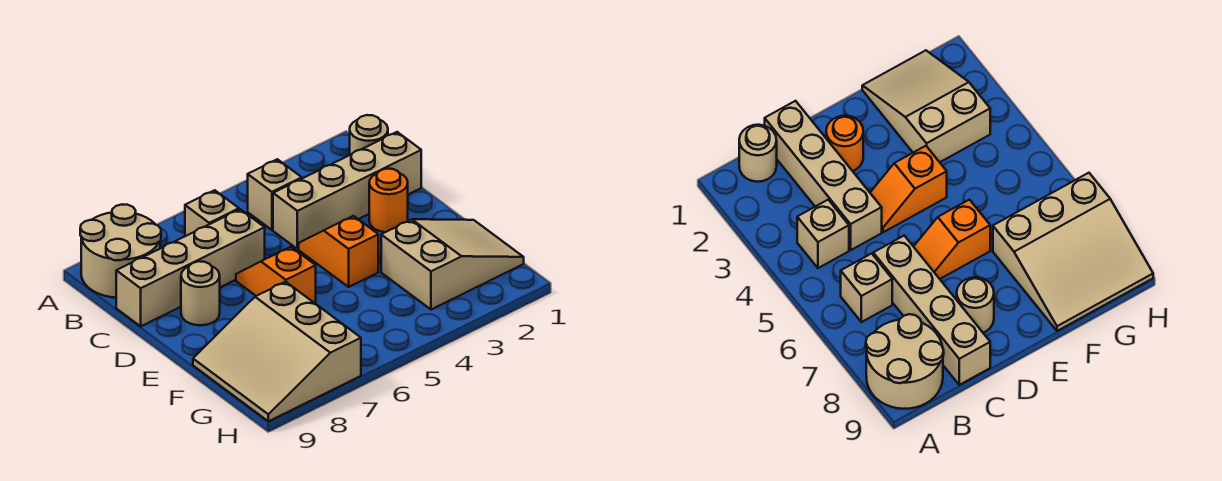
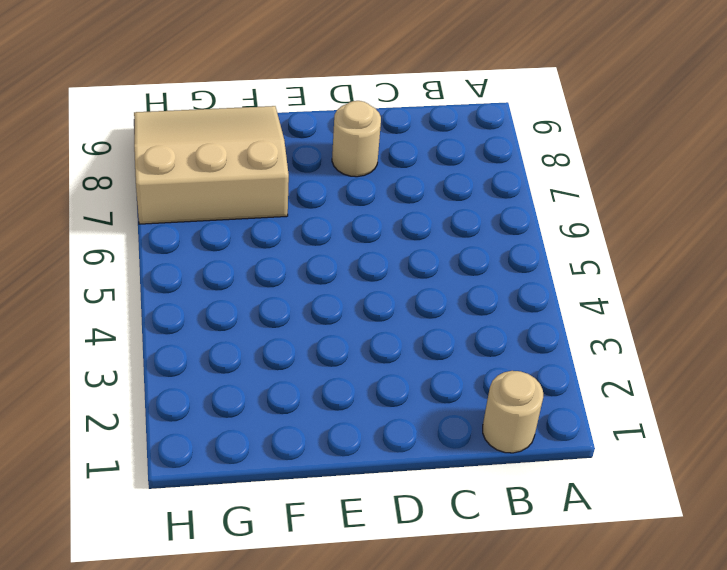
none -> tan 2x2 round brick [80,204,161,298]
none -> tan 1x1 brick [248,159,302,230]
none -> tan 1x1 brick [185,190,239,236]

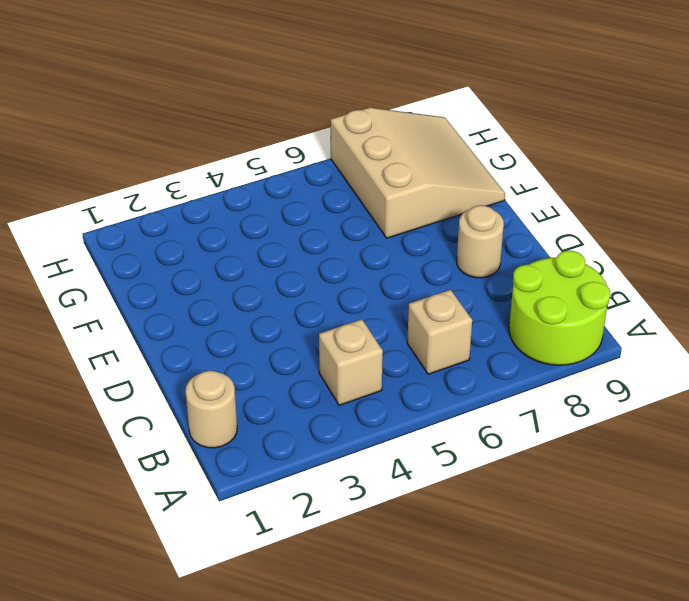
lime 2x2 round brick [509,251,610,365] -> tan 2x2 round brick [80,204,161,298]
none -> tan 1x4 brick [273,132,421,249]
none -> tan 1x4 brick [116,209,265,326]
none -> orange 1x1 round brick [369,169,408,232]

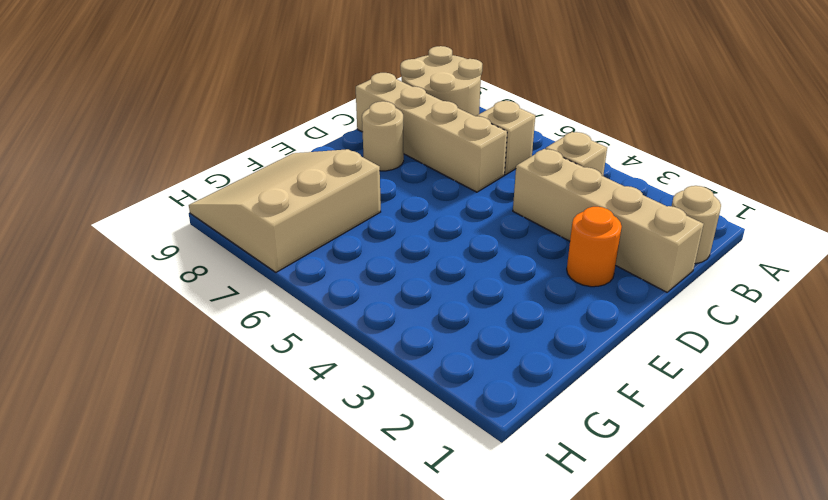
none -> orange 1x2 slope [299,216,378,287]
none -> orange 1x2 slope [236,247,316,304]
none -> tan 2x3 slope [381,219,524,310]

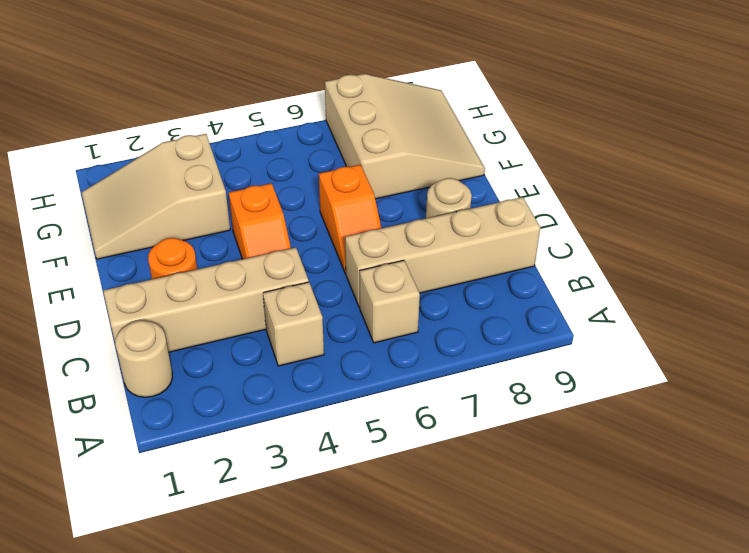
none -> tan 2x2 round brick [80,204,161,298]

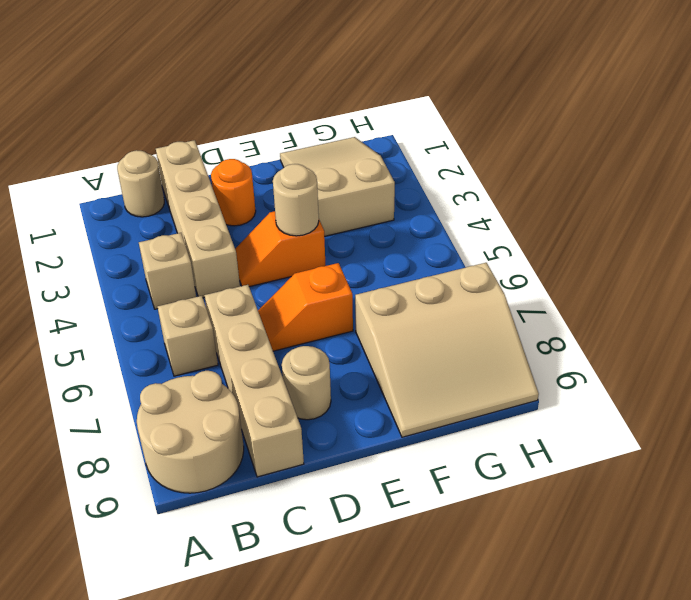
tan 1x1 round brick [273,164,319,236] -> none

